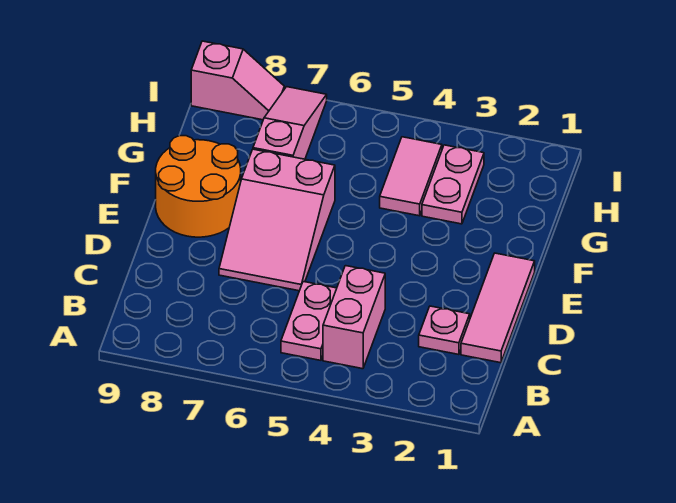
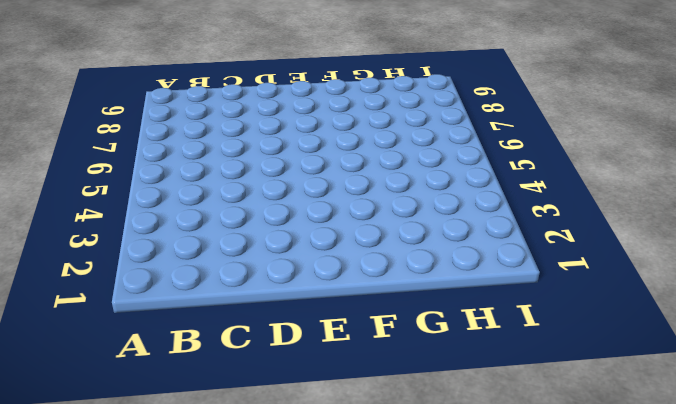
none -> pink 1x2 brick [323,266,385,369]
none -> pink 1x2 plate [281,282,337,360]

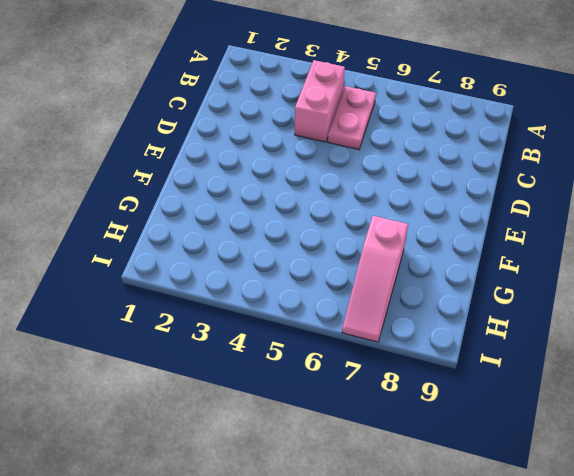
none -> pink 1x3 tile [461,253,535,363]
none -> pink 1x1 plate [419,306,470,355]

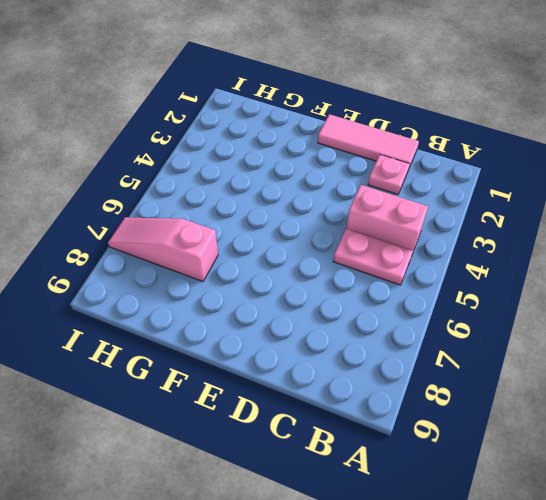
none -> pink 2x3 slope [219,149,335,291]
none -> orange 2x2 round brick [156,136,241,237]

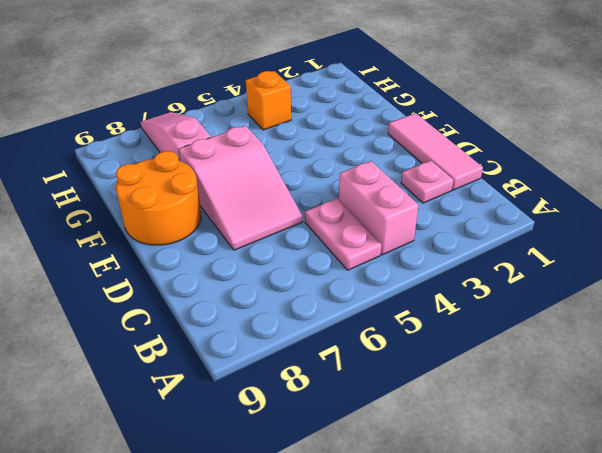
orange 1x1 brick [246,71,291,130] -> pink 1x2 tile [380,137,442,216]
none -> pink 1x2 plate [422,145,484,224]
none -> pink 1x2 slope [191,41,284,120]

